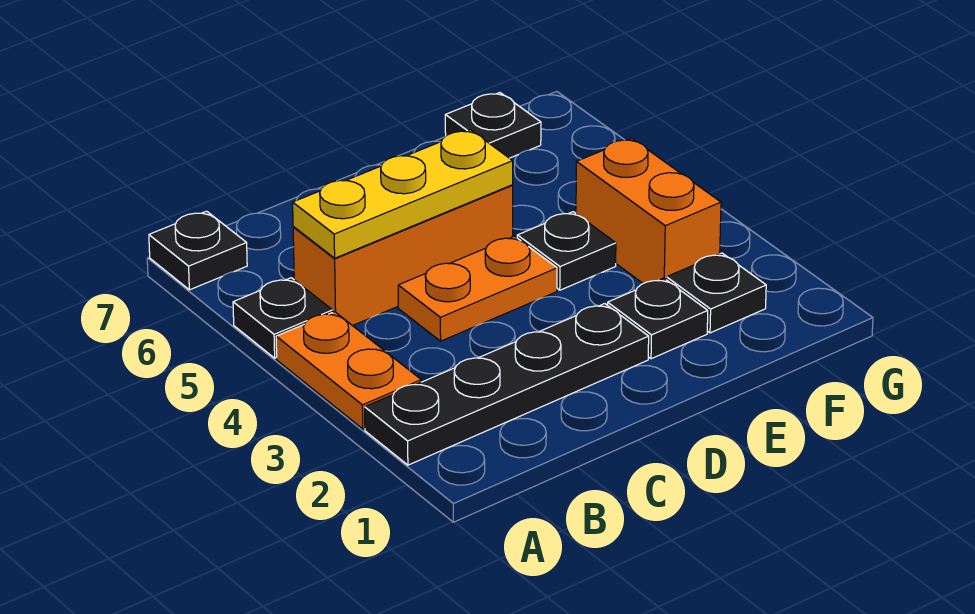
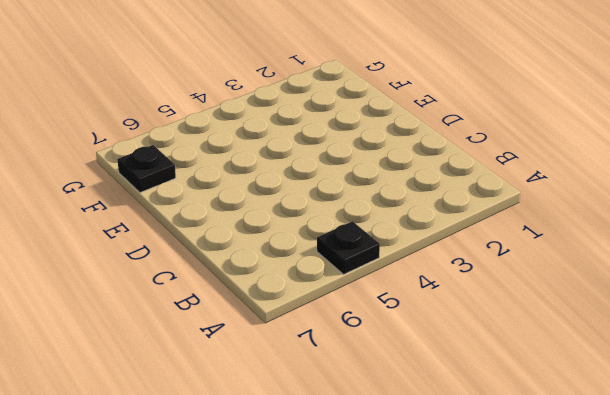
none -> black 1x4 plate [365,304,649,465]
none -> orange 1x2 plate [276,312,421,429]
none -> black 1x1 plate [149,211,247,290]

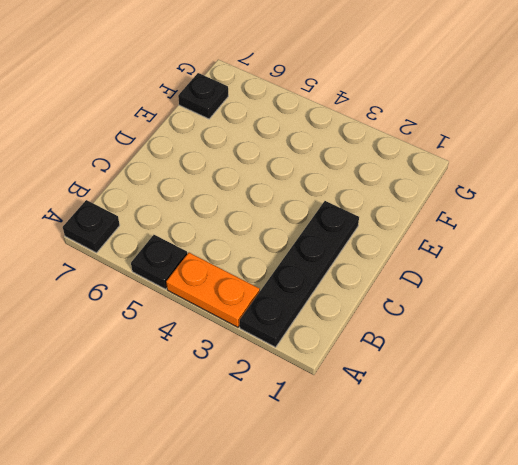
none -> orange 1x3 brick [293,185,513,326]
none -> orange 1x2 plate [398,236,557,341]
none -> black 1x1 plate [608,278,708,359]

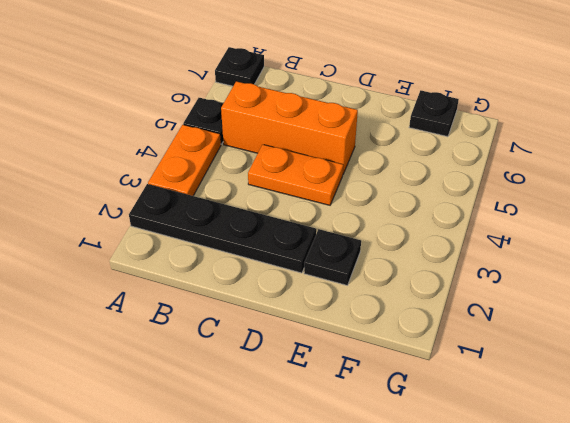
none -> black 1x1 plate [517,212,616,290]
none -> black 1x1 plate [666,253,766,333]
none -> orange 1x2 brick [576,139,721,283]

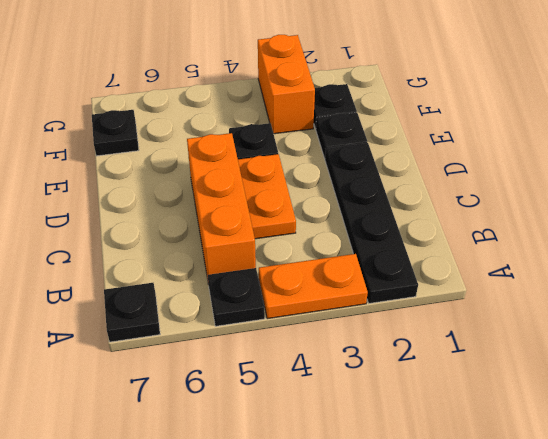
orange 1x2 brick [258,35,315,134] -> orange 1x2 brick turned to [576,139,721,283]
none -> yellow 1x3 plate [293,130,513,258]

